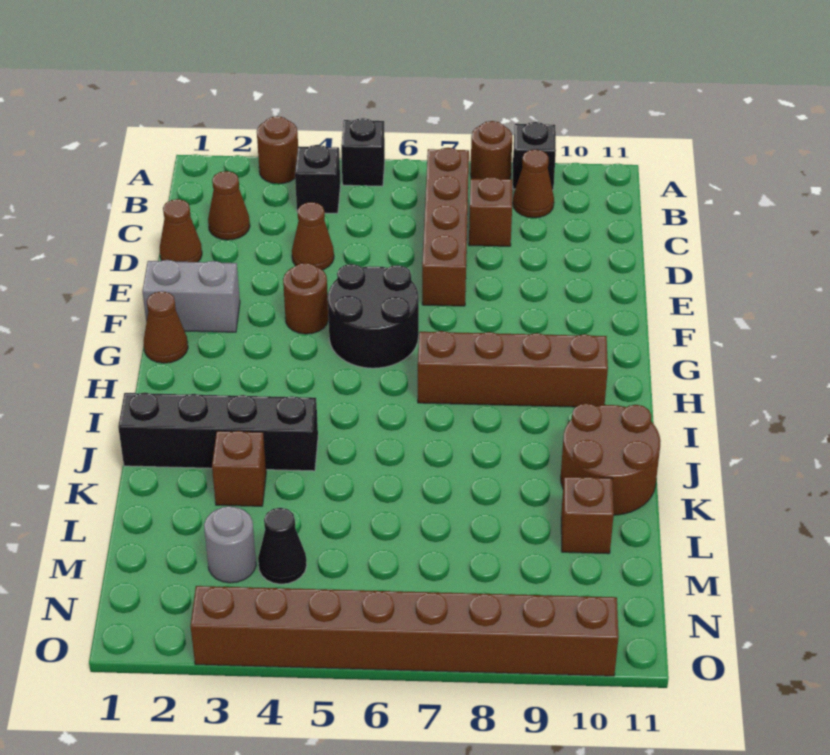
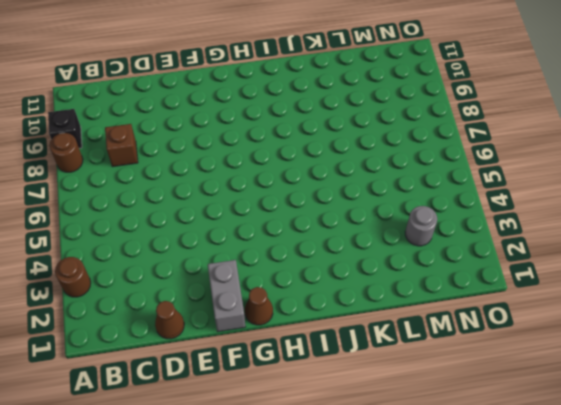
none -> black 1x1 brick [341,118,385,186]
none -> black 1x1 brick [295,145,340,213]
none -> brown 1x4 brick [422,148,469,306]

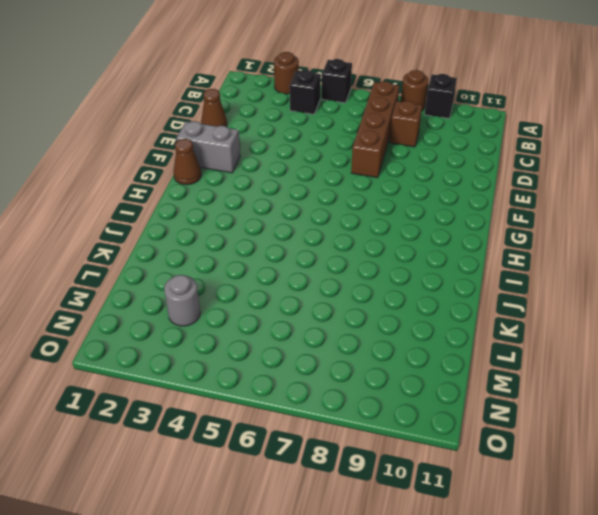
none -> brown 1x1 cone [513,150,554,218]
none -> brown 1x1 cone [208,171,250,240]
none -> brown 1x1 cone [292,202,334,270]

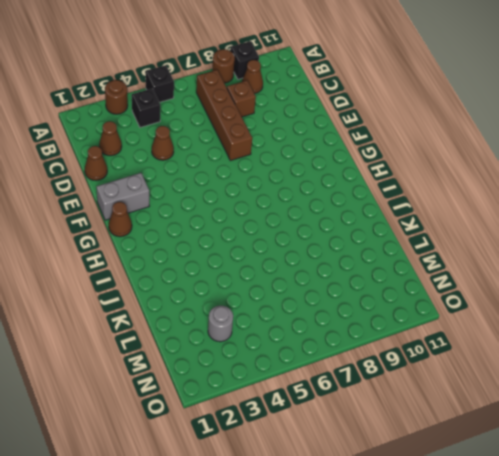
none -> brown 1x1 round brick [283,263,329,334]
none -> black 2x2 round brick [328,264,419,368]
none -> brown 1x4 brick [418,331,608,407]

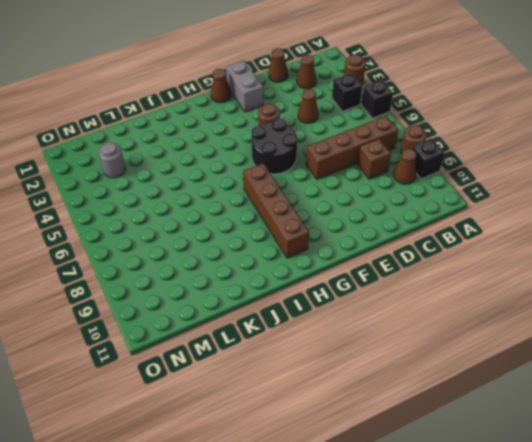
none -> black 1x4 brick [118,393,318,471]
none -> brown 2x2 round brick [561,403,661,515]
none -> brown 1x1 brick [212,431,266,506]

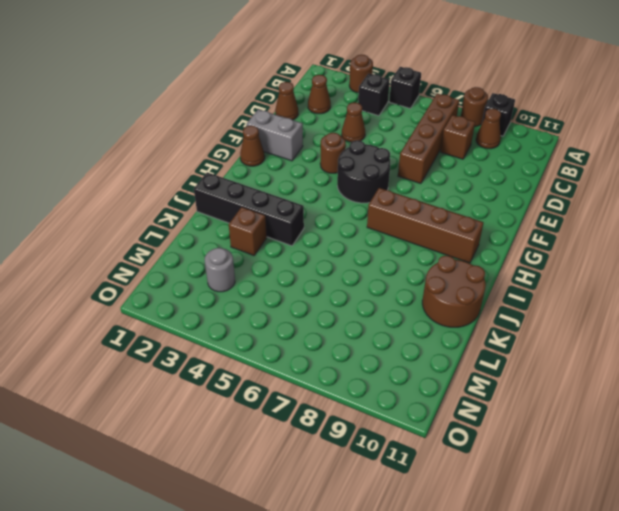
none -> brown 1x1 brick [561,477,614,554]
none -> black 1x1 cone [258,508,307,584]
none -> brown 1x8 brick [191,586,619,676]

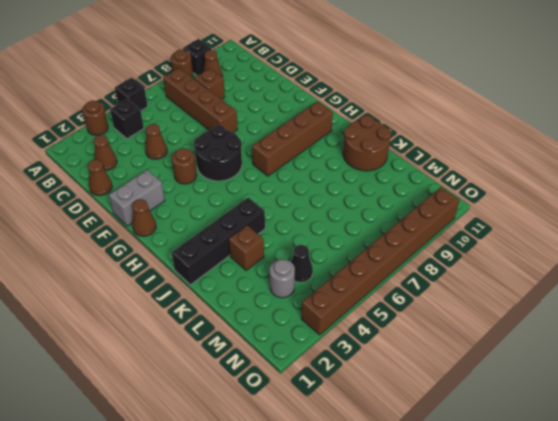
none -> brown 1x1 brick [561,477,614,554]

